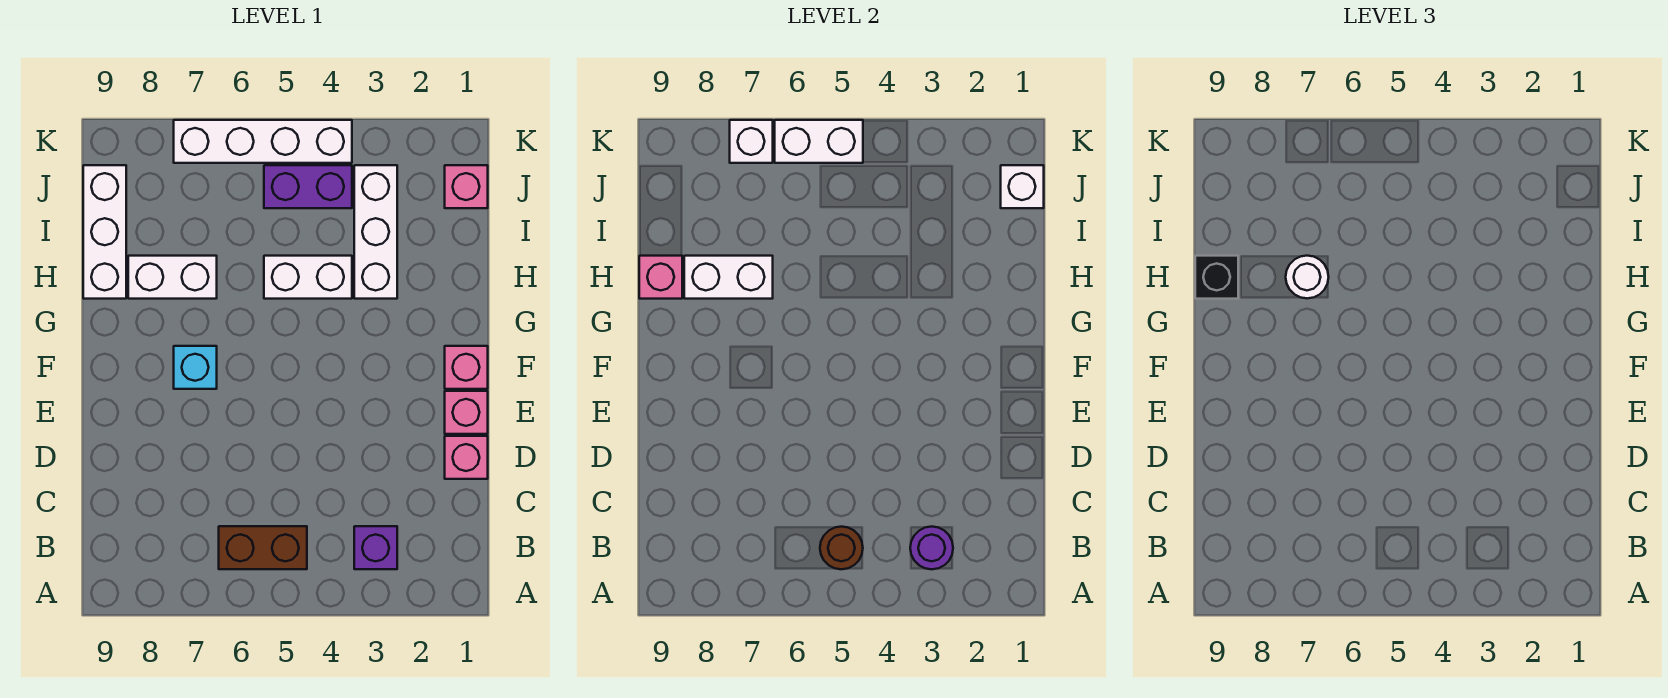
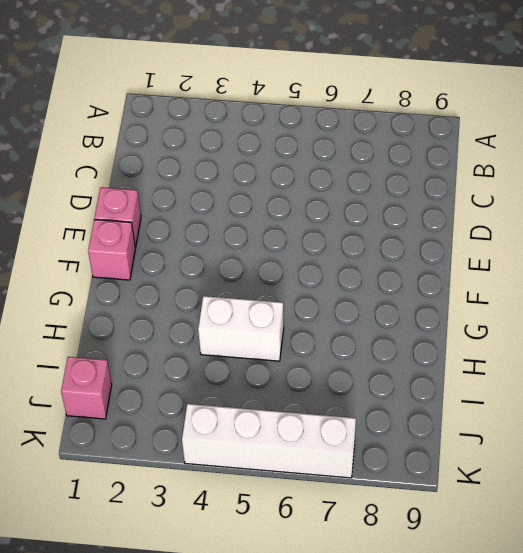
none -> purple 1x1 brick [354,526,397,569]
none -> brown 1x2 brick [219,526,307,569]
none -> pink 1x1 brick [445,436,488,479]

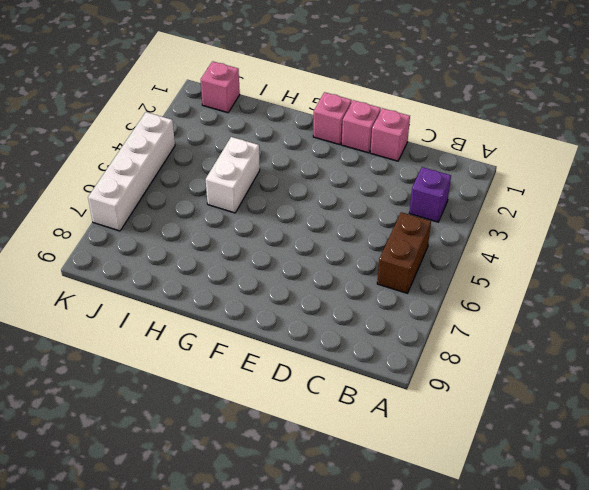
none -> cyan 1x1 brick [174,346,217,389]
none -> white 1x3 brick [354,165,397,299]
none -> white 1x2 brick [128,256,217,299]

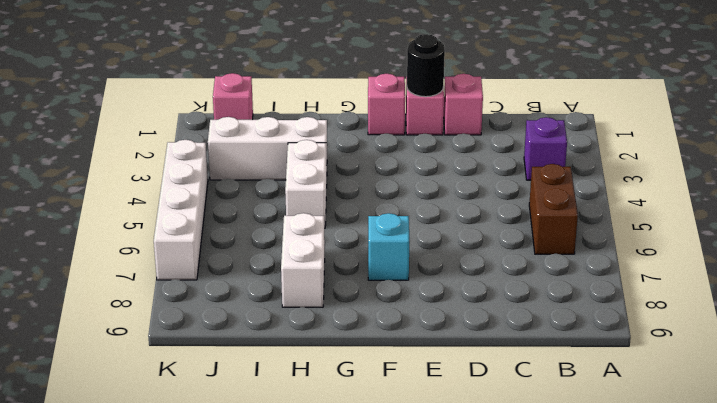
black 1x1 round brick [407,34,445,97] -> none
none -> white 1x3 brick [83,165,126,299]
none -> purple 1x2 brick [264,165,352,208]
none -> purple 1x1 round brick [910,527,953,569]

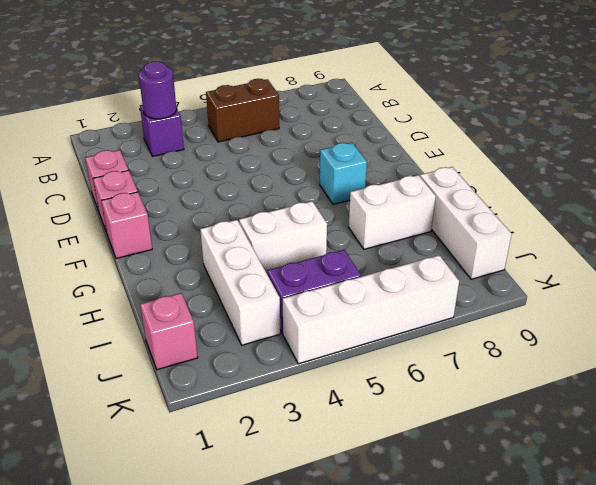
none -> brown 1x1 round brick [820,527,863,569]
none -> white 1x2 brick [684,256,773,299]
none -> pink 1x1 brick [639,256,682,299]

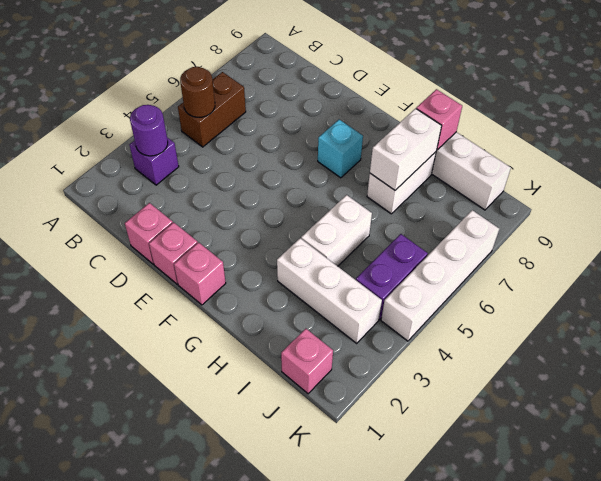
none -> white 1x1 brick [1001,165,1044,208]
none -> white 1x2 brick [775,120,863,163]
none -> white 1x1 brick [730,120,773,163]

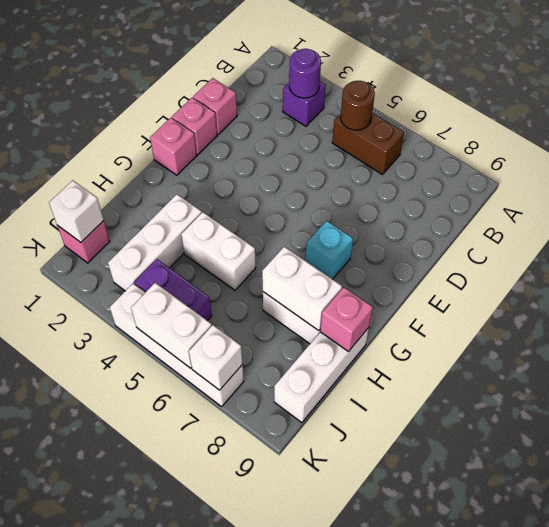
none -> white 1x1 round brick [1286,256,1329,298]
none -> black 1x1 brick [1195,256,1238,299]

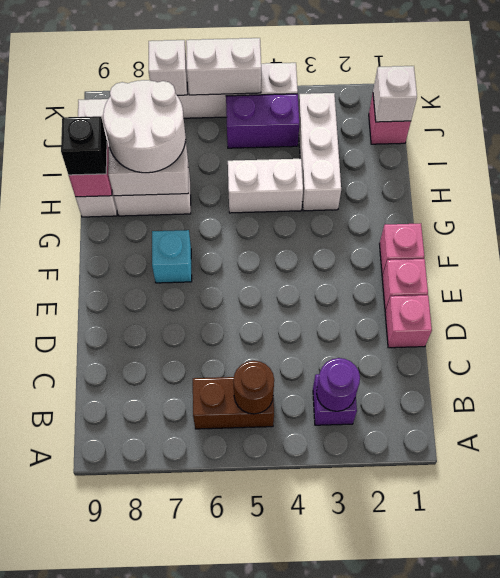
white 2x2 round brick [103,80,186,173] -> white 1x1 round brick [1286,256,1329,298]

